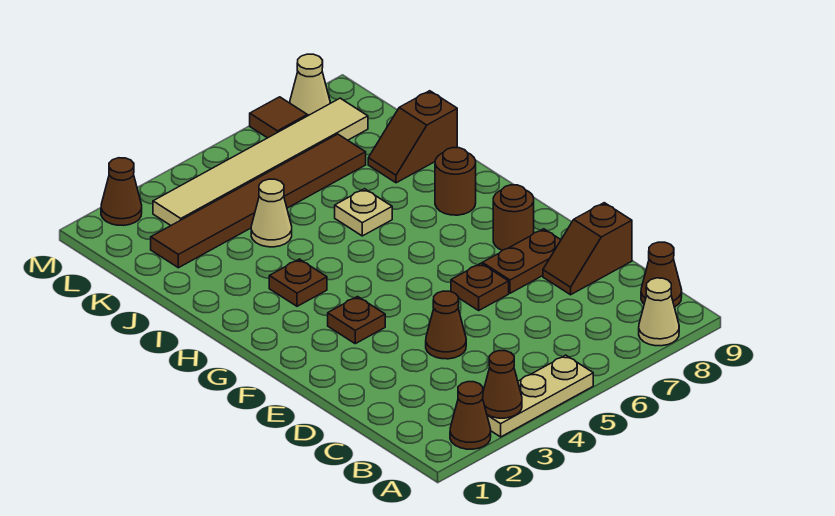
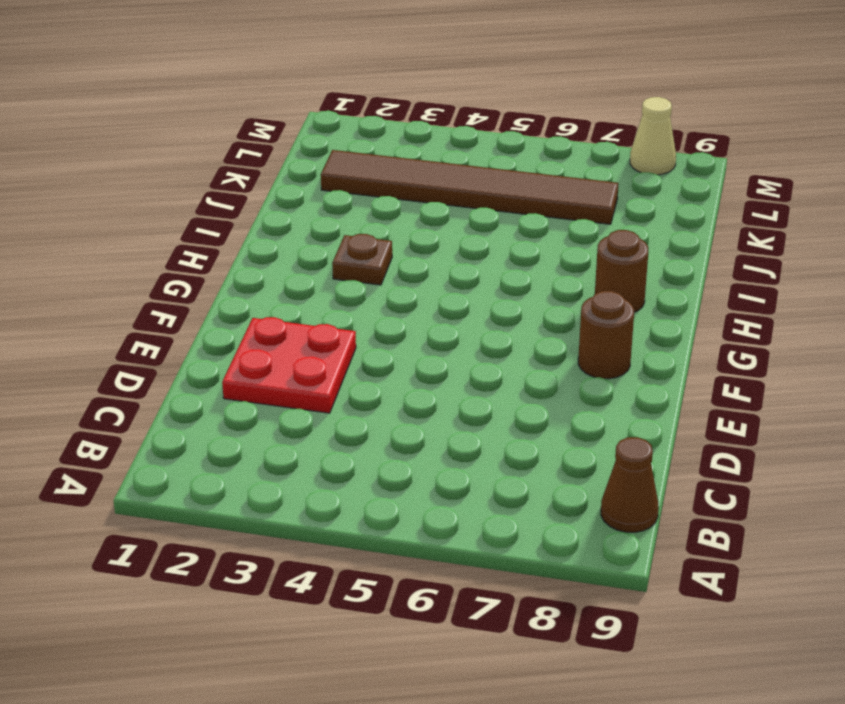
red 2x2 plate [222,317,356,413] -> none
none -> brown 1x1 cone [450,382,491,449]
none -> tan 1x3 plate [487,355,593,437]
none -> tan 1x1 cone [639,278,679,346]

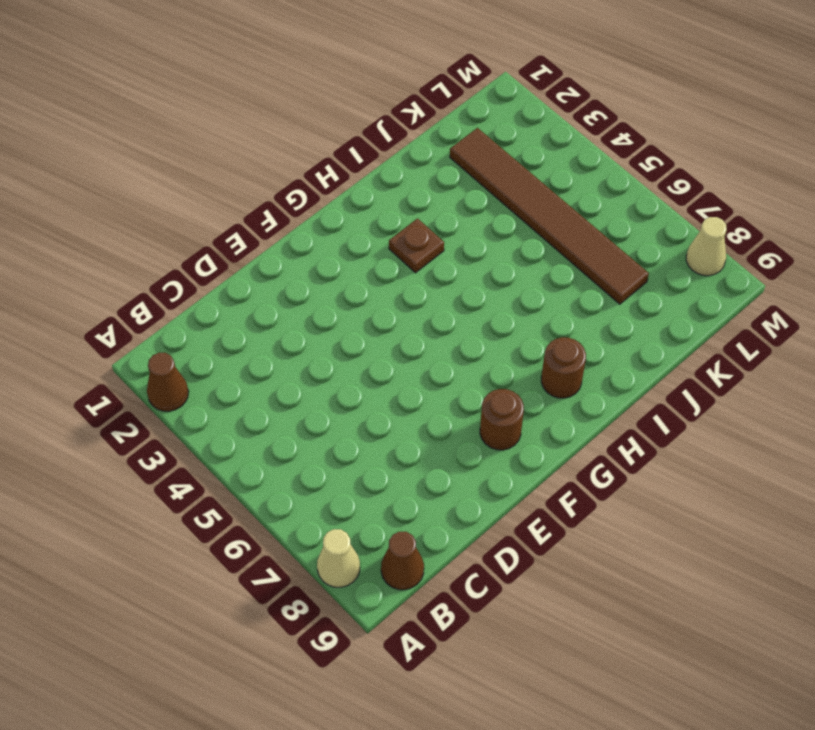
none -> tan 1x3 plate [487,355,593,437]
none -> brown 1x1 cone [426,291,466,359]
none -> brown 1x2 slope [543,203,632,295]

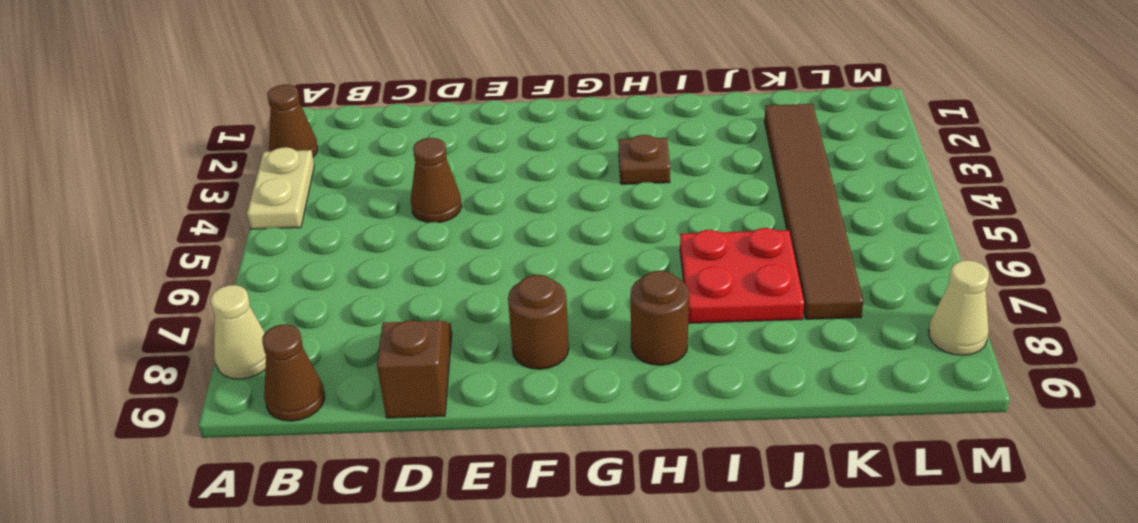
tan 1x2 plate [247,147,314,229] -> tan 1x3 plate [487,355,593,437]
red 2x2 plate [680,228,804,323] -> tan 1x1 plate [335,189,392,236]
none -> brown 1x1 plate [451,263,509,310]
none -> brown 1x2 plate [482,229,561,293]
none -> brown 1x1 plate [328,297,385,344]

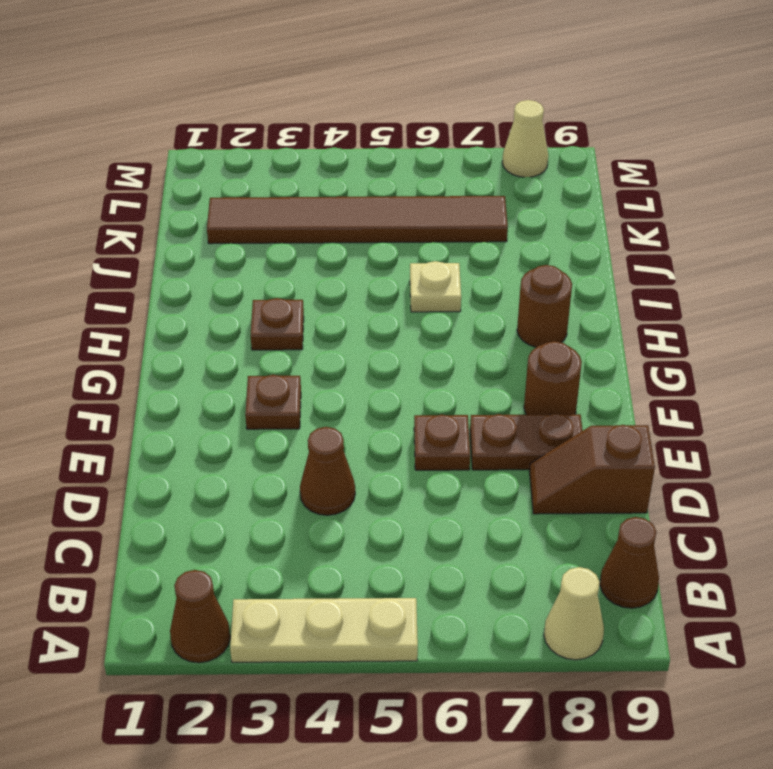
none -> tan 1x1 cone [251,179,292,247]
none -> brown 1x2 slope [368,91,457,183]
none -> tan 1x6 tile [153,98,368,225]

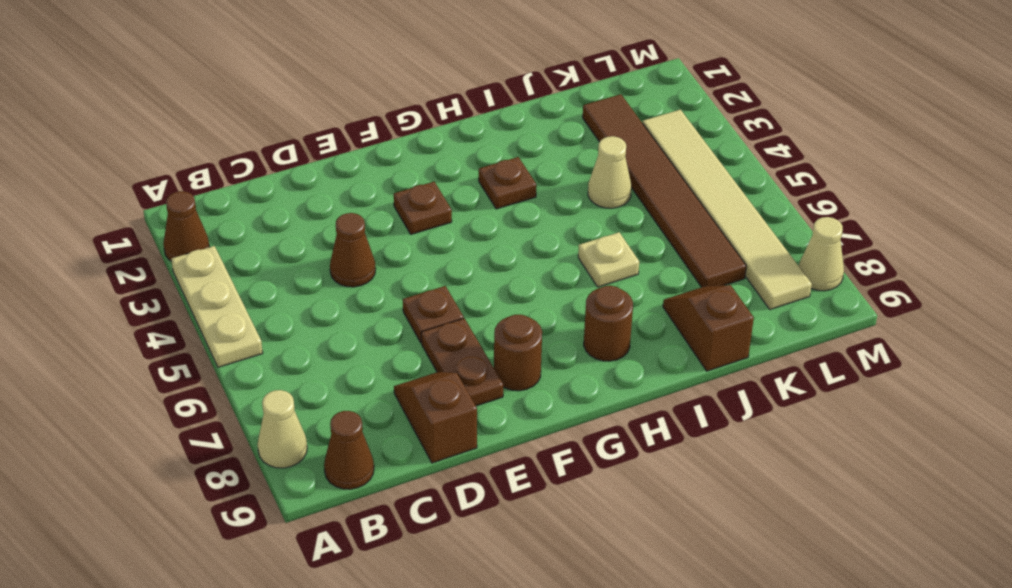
none -> brown 1x1 cone [101,158,142,226]
none -> brown 1x1 tile [250,97,307,138]
none -> brown 1x1 cone [483,351,522,418]

